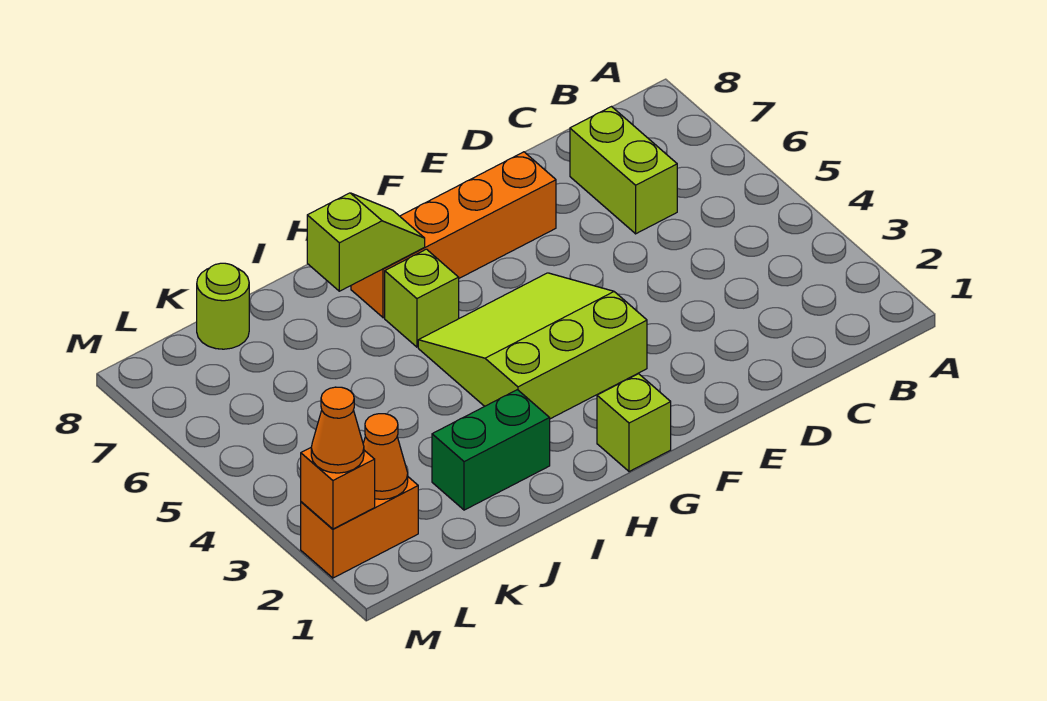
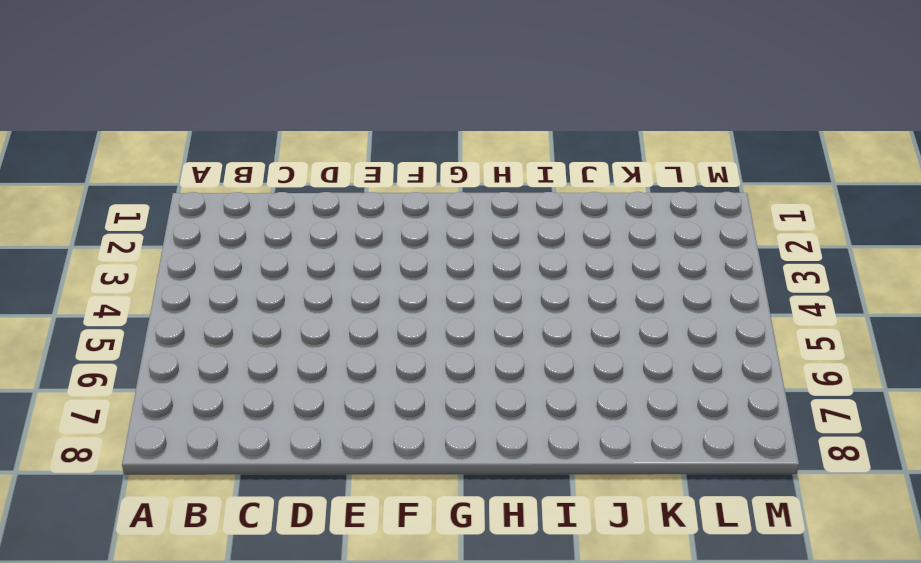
none -> lime 1x2 brick [570,107,677,234]
none -> orange 1x4 brick [351,152,556,318]
none -> lime 3x3 slope [418,273,647,419]

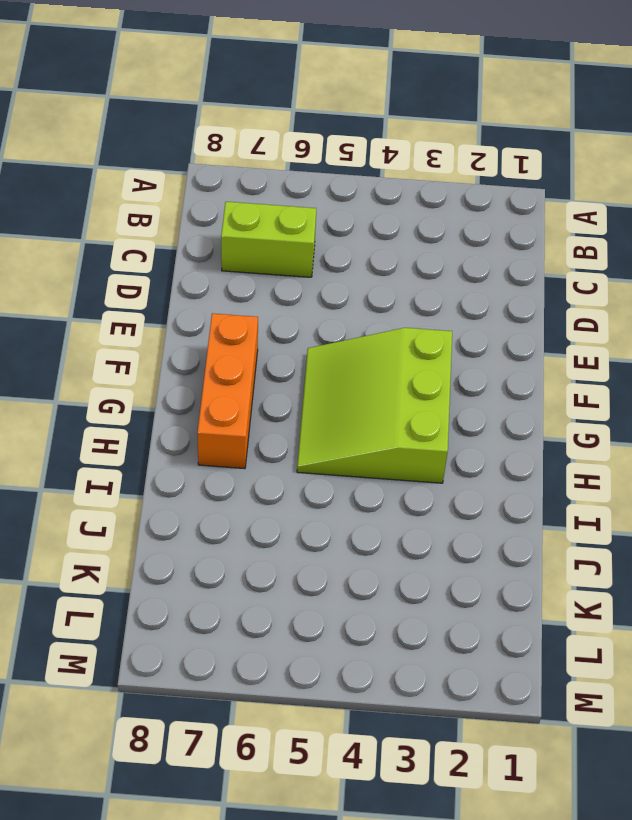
orange 1x3 brick [197,313,258,469] -> orange 1x4 brick [351,152,556,318]
none -> lime 1x1 brick [597,374,671,472]
none -> lime 1x1 brick [385,249,459,347]
none -> green 1x2 brick [432,390,550,510]

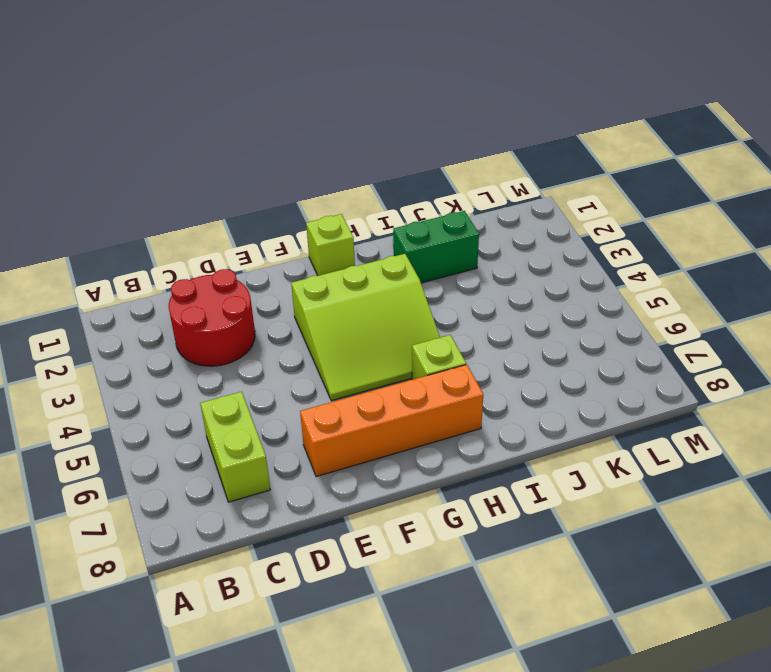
red 2x2 round brick [169,269,255,366] -> none
none -> lime 1x1 round brick [197,263,249,349]
none -> orange 1x2 brick [301,477,418,578]
none -> lime 1x2 slope [307,193,425,291]

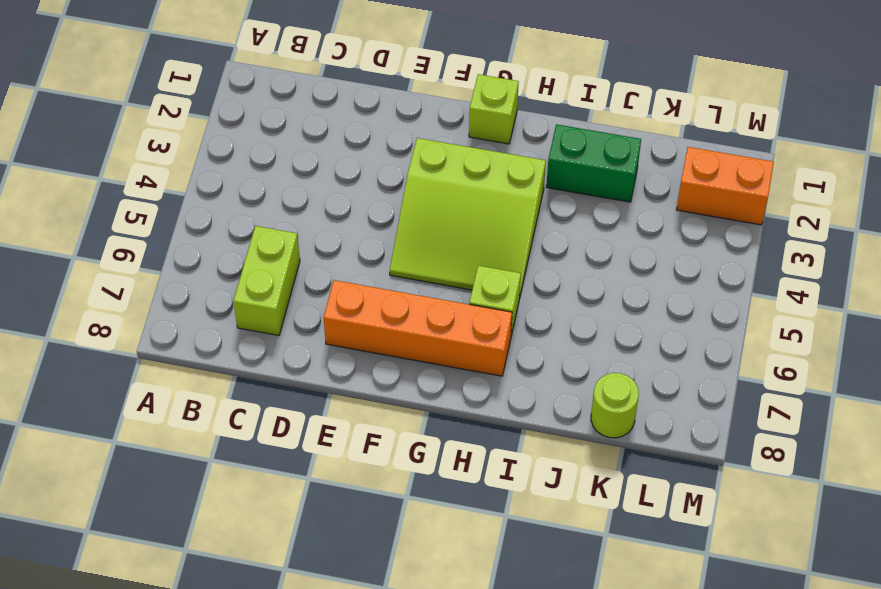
none -> lime 1x2 slope [307,193,425,291]
none -> orange 1x1 cone [363,414,408,499]
none -> orange 1x1 brick [301,448,375,529]

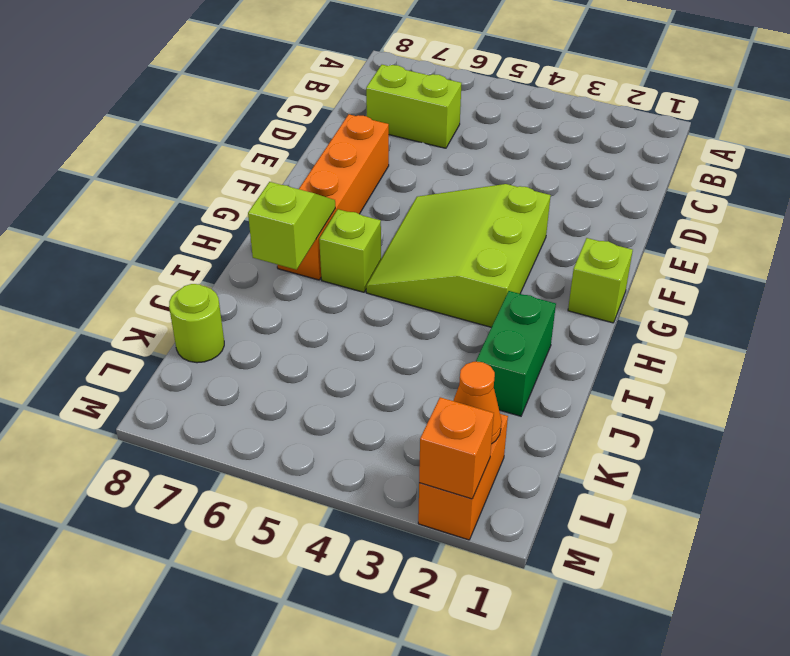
none -> orange 1x1 cone [311,387,364,473]

